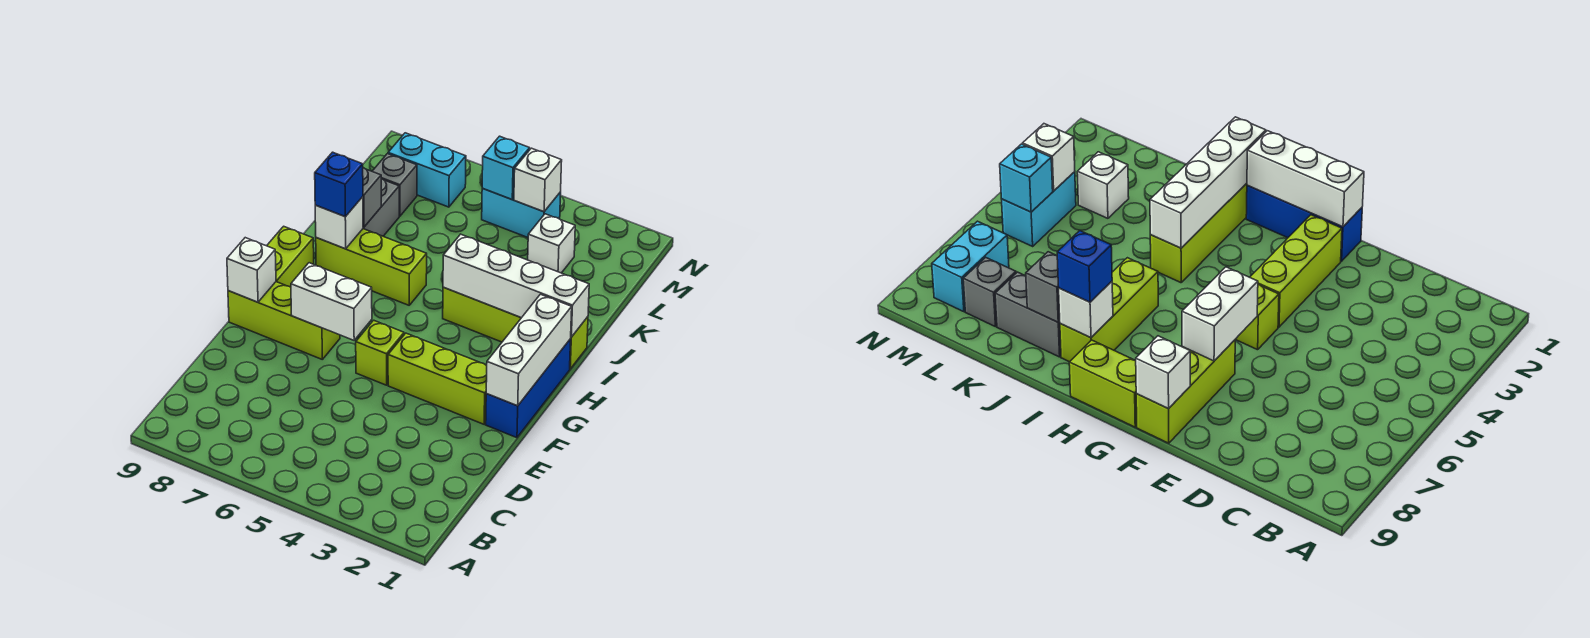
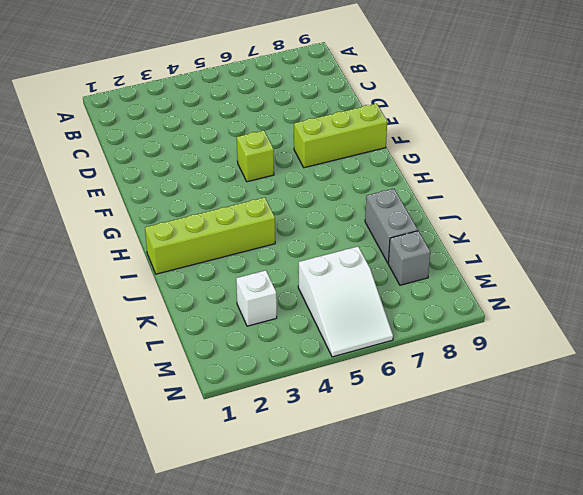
white 2x3 slope [298,247,393,357] -> cyan 1x2 brick [482,189,561,238]
none -> blue 1x3 brick [486,339,571,438]
none -> lime 1x3 brick [388,333,487,424]
none -> lime 1x2 brick [267,226,314,287]

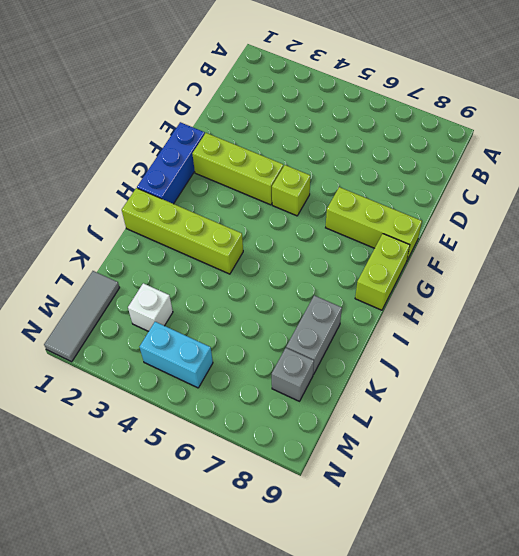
grey 1x3 tile [44,271,120,362] -> none
none -> lime 1x3 brick [316,229,427,305]
none -> cyan 1x2 brick [388,133,466,207]
none -> white 1x3 brick [486,294,572,406]

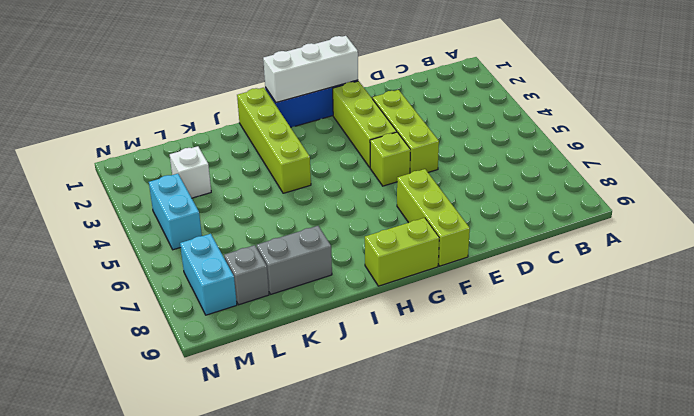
lime 1x3 brick [373,90,439,173] -> lime 1x3 brick moved to [316,229,427,305]
none -> white 1x2 brick [291,263,372,340]
none -> white 1x1 brick [227,238,276,302]
none -> white 1x4 brick [443,234,589,337]

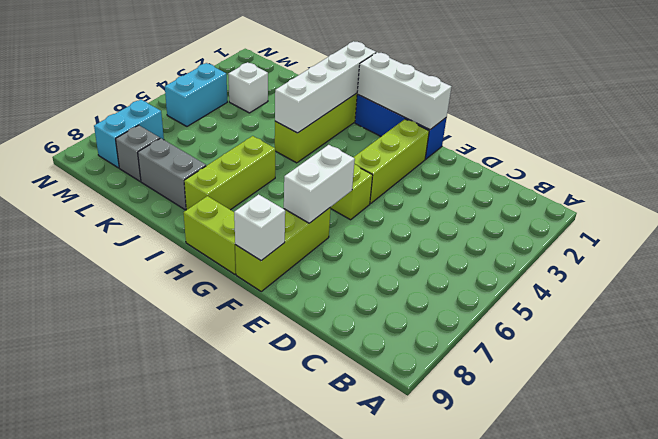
none -> white 1x1 brick [315,197,363,249]
none -> grey 1x1 brick [363,168,381,227]
none -> white 1x1 brick [514,148,562,212]

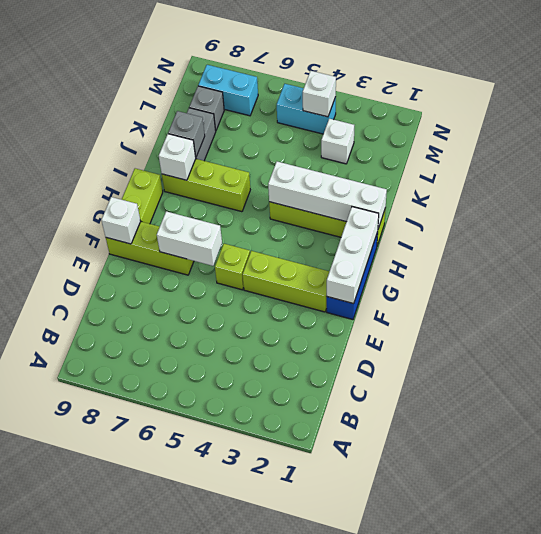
none -> cyan 1x1 brick [482,136,530,199]
none -> blue 1x1 brick [315,152,363,217]

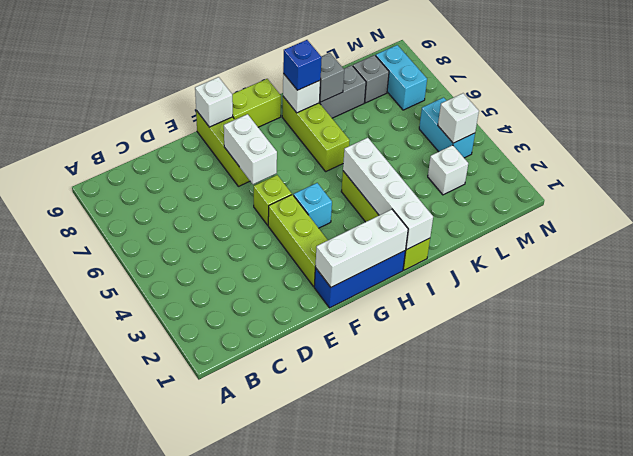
cyan 1x1 brick [294,183,332,228] -> cyan 1x1 brick moved to [482,136,530,199]

